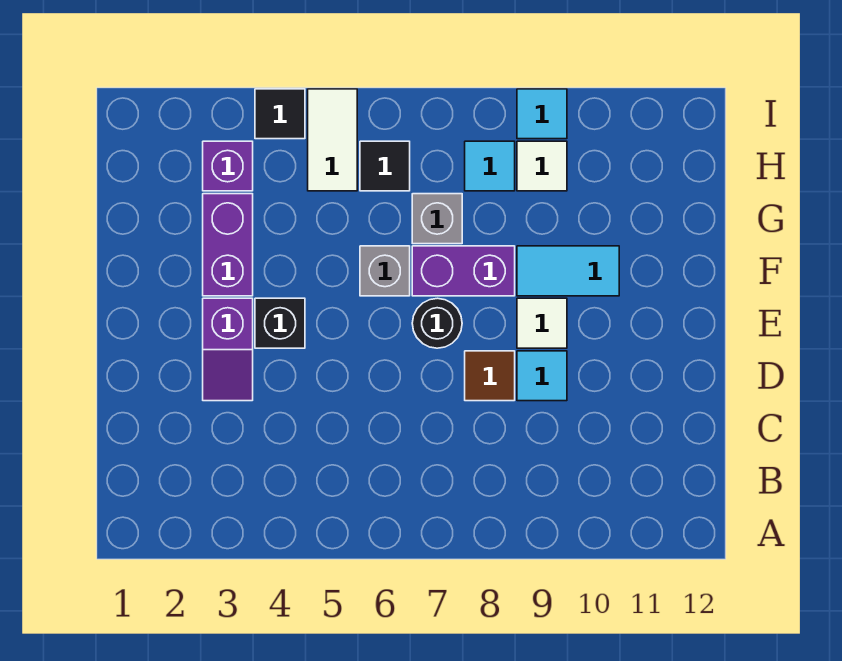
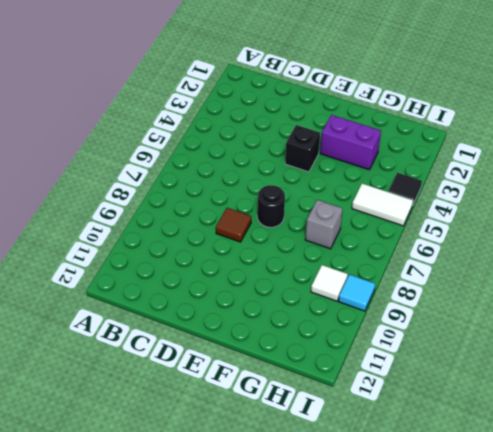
none -> purple 1x2 slope [203,298,253,401]
none -> cyan 1x1 tile [517,351,567,401]
none -> white 1x1 tile [517,298,567,348]

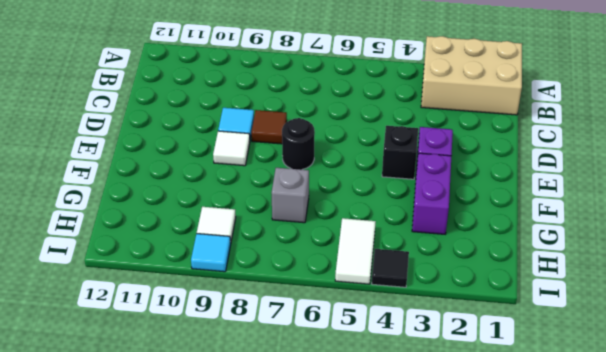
tan 2x3 brick [421,36,522,115] -> none
none -> grey 1x1 brick [360,246,410,296]
none -> purple 1x2 brick [412,246,515,296]
none -> cyan 1x2 tile [517,246,619,296]

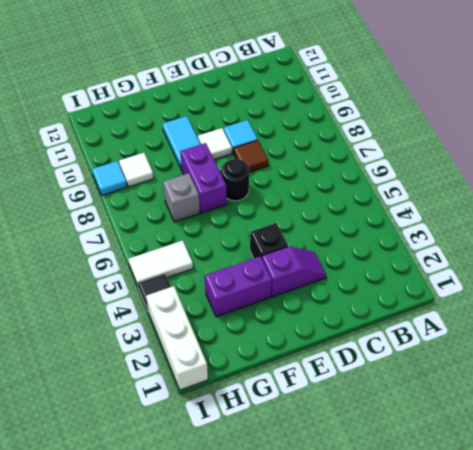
white 1x3 brick [146,286,208,390] -> none
none -> grey 1x1 brick [360,246,410,296]
none -> purple 1x1 brick [203,141,253,191]
none -> black 1x1 tile [360,141,410,191]

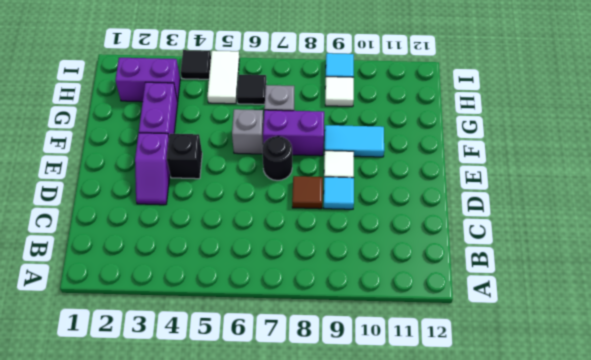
purple 1x2 brick [115,58,180,102] -> purple 1x1 brick [203,141,253,191]
none -> cyan 1x1 tile [465,141,515,191]

